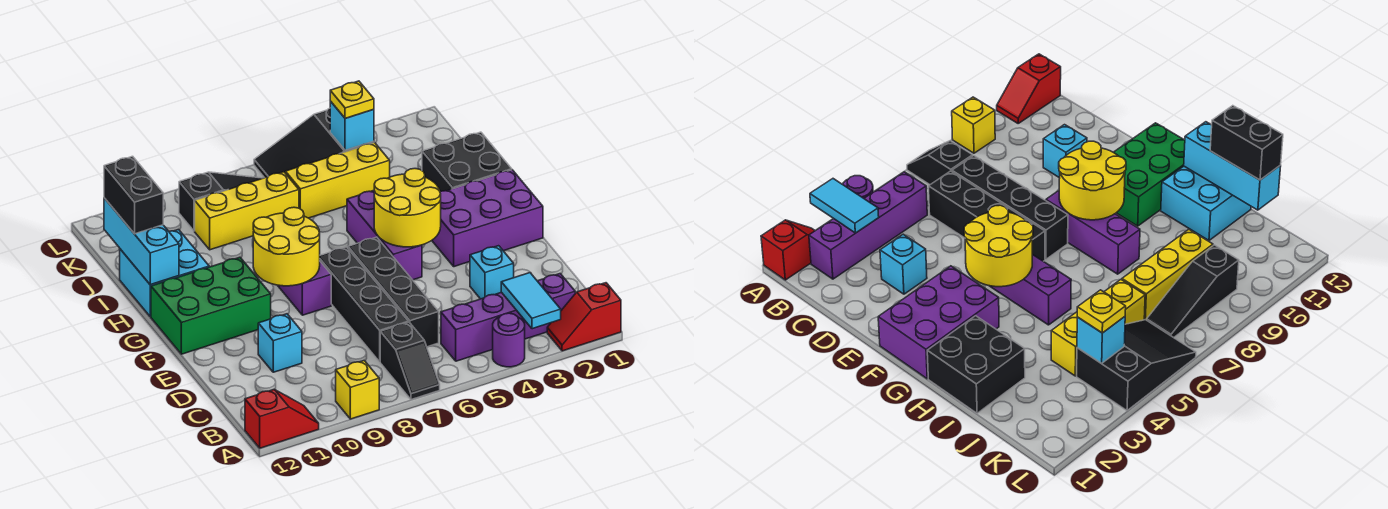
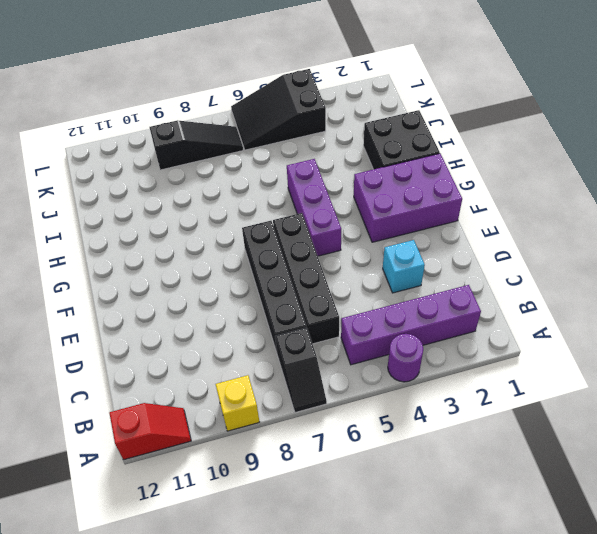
none -> red 1x2 slope [547,283,621,351]
none -> cyan 1x1 brick [258,314,302,372]
none -> purple 1x3 brick [278,262,331,315]

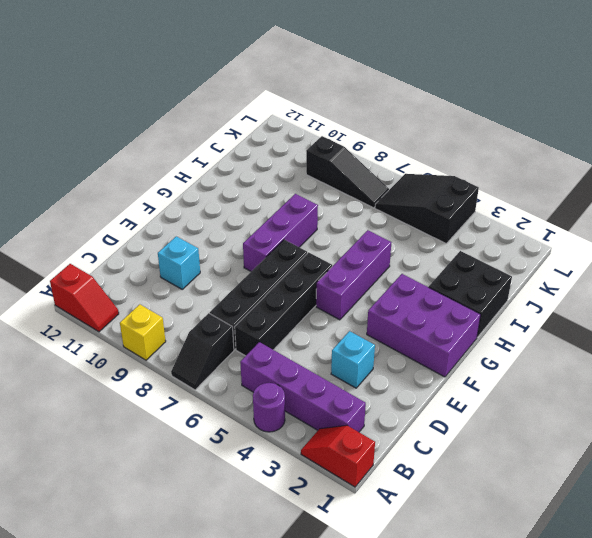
none -> green 2x3 brick [151,257,271,354]
none -> cyan 2x2 brick [120,230,209,317]
none -> yellow 1x3 brick [285,143,390,218]

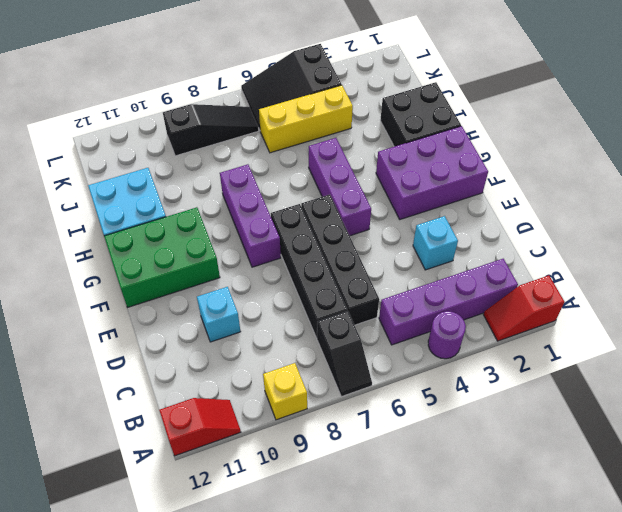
none -> yellow 1x3 brick [195,172,299,250]
none -> cyan 1x2 tile [501,273,561,329]
none -> yellow 2x2 round brick [374,169,441,247]

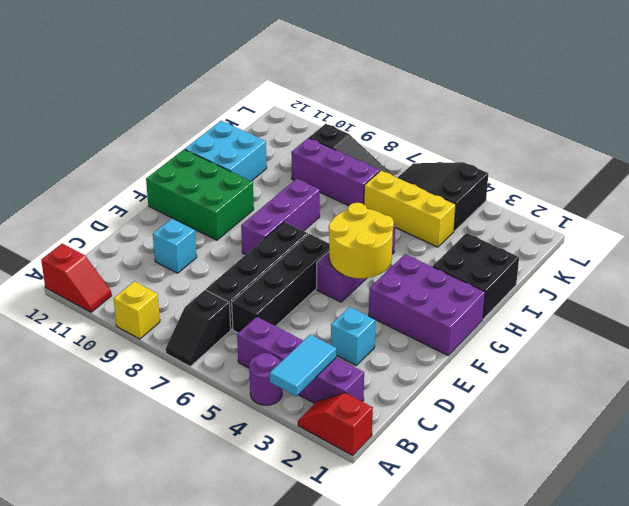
purple 1x3 brick [291,138,380,206] -> yellow 1x3 brick [195,172,299,250]
none -> yellow 2x2 round brick [253,207,320,286]
none -> cyan 1x3 brick [104,198,179,285]
none -> cyan 1x1 brick [330,101,374,150]

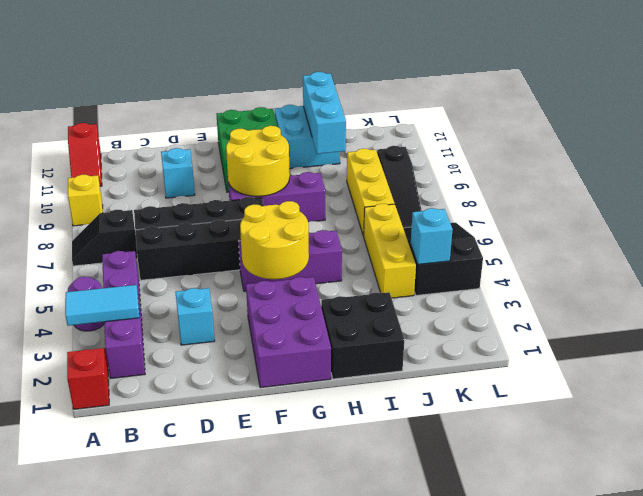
cyan 1x3 brick [303,72,346,154] -> cyan 1x3 brick turned to [104,198,179,285]
none -> black 1x2 brick [104,156,163,234]
none -> yellow 1x1 plate [330,81,374,118]

